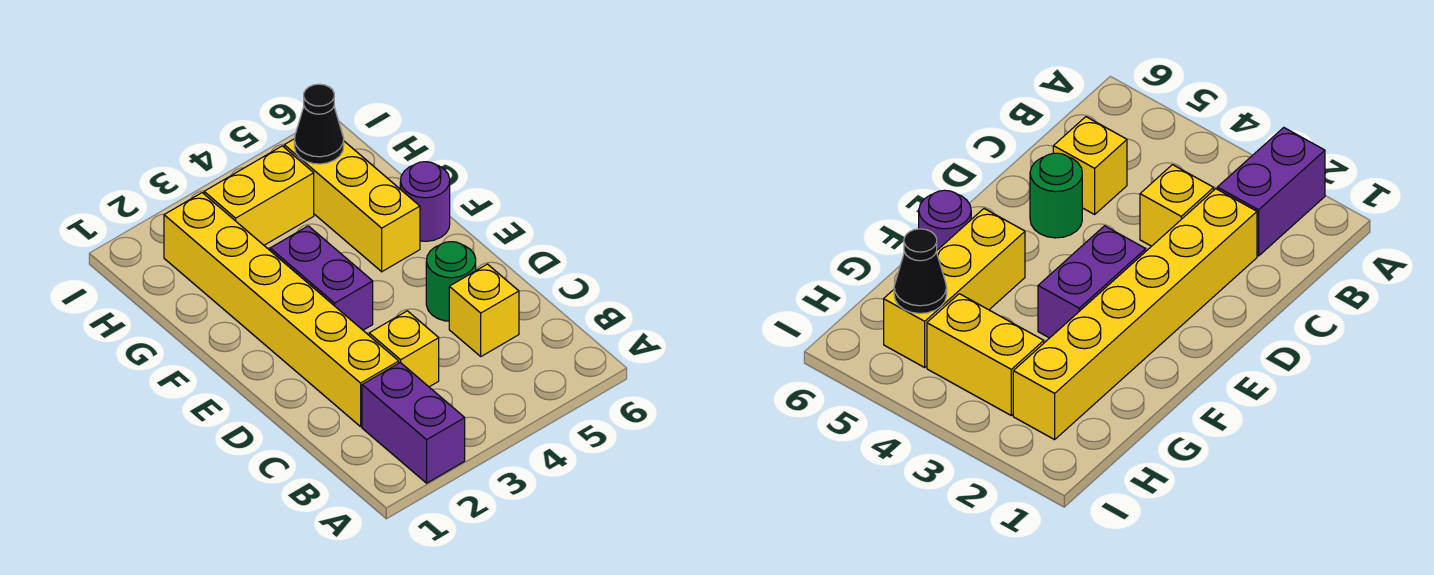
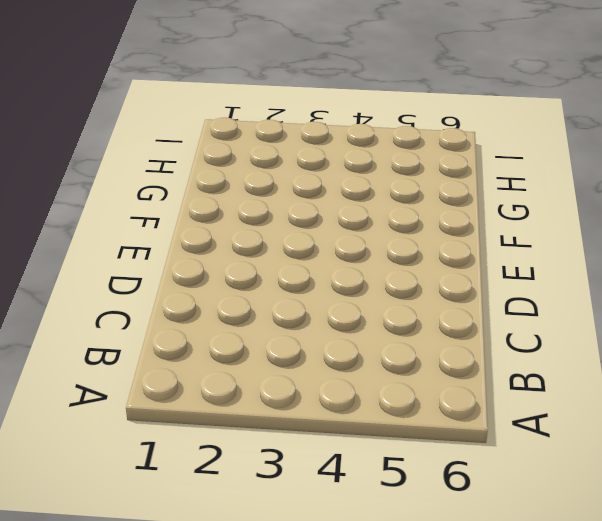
none -> purple 1x2 brick [362,362,465,483]
none -> yellow 1x6 brick [164,193,399,427]

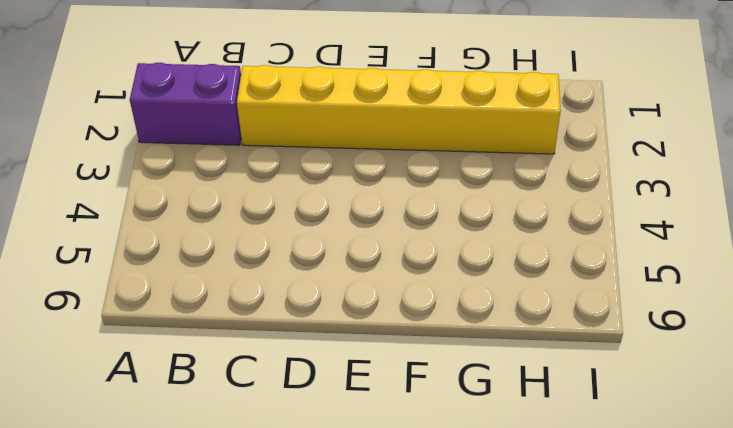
none -> yellow 1x1 brick [369,311,439,387]
none -> yellow 1x1 brick [449,264,519,356]

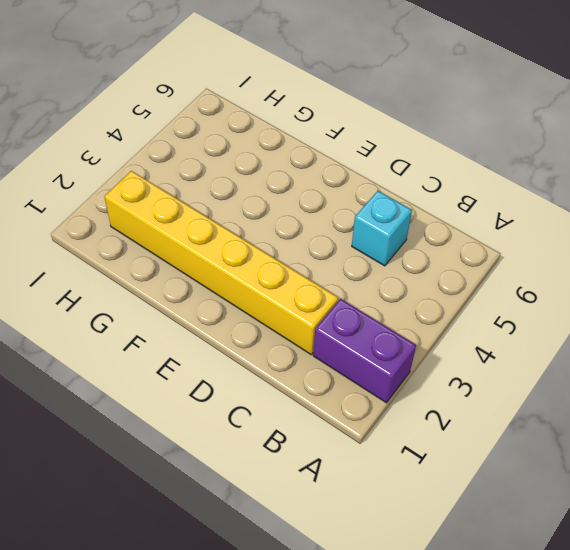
cyan 1x1 brick [352,191,412,266] -> yellow 1x1 brick [449,264,519,356]
none -> yellow 1x1 brick [369,311,439,387]
none -> green 1x1 round brick [426,242,476,321]

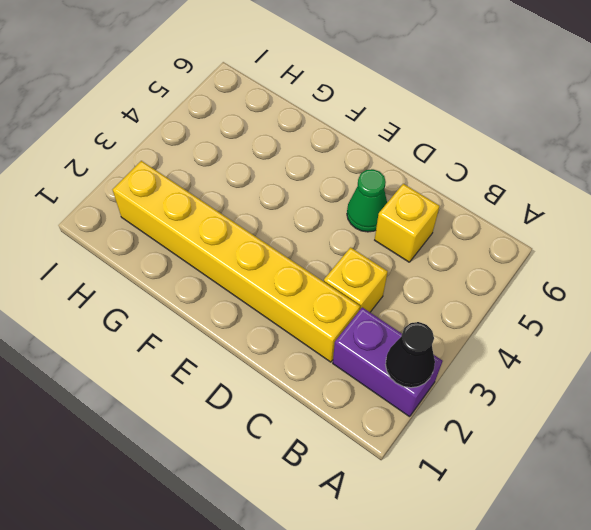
black 1x1 cone [386,322,435,388] -> black 1x1 cone moved to [294,84,344,164]
green 1x1 cone [347,169,387,232] -> green 1x1 round brick [426,242,476,321]
none -> purple 1x2 brick [270,226,373,330]
none -> yellow 1x3 brick [284,139,420,272]

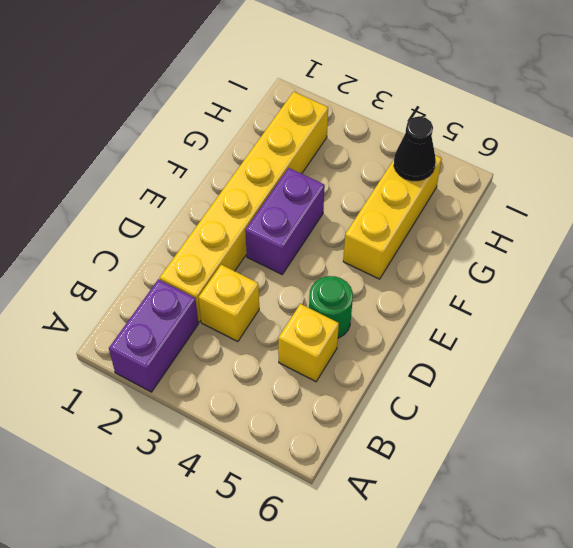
none -> purple 1x1 round brick [400,162,450,241]
none -> yellow 1x2 brick [204,146,314,245]

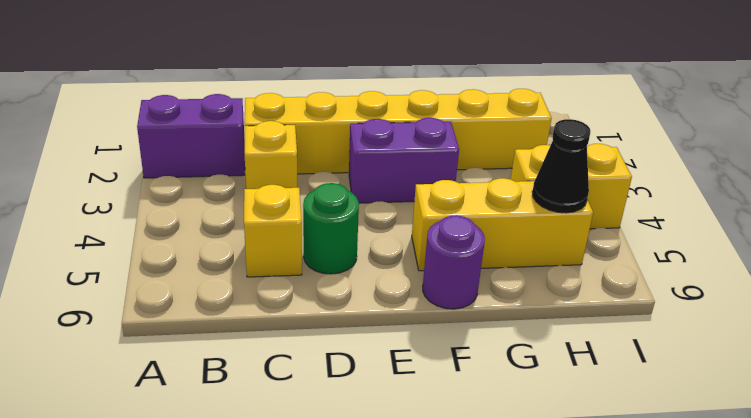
yellow 1x2 brick [511,144,632,229] -> yellow 1x2 brick turned to [204,146,314,245]

